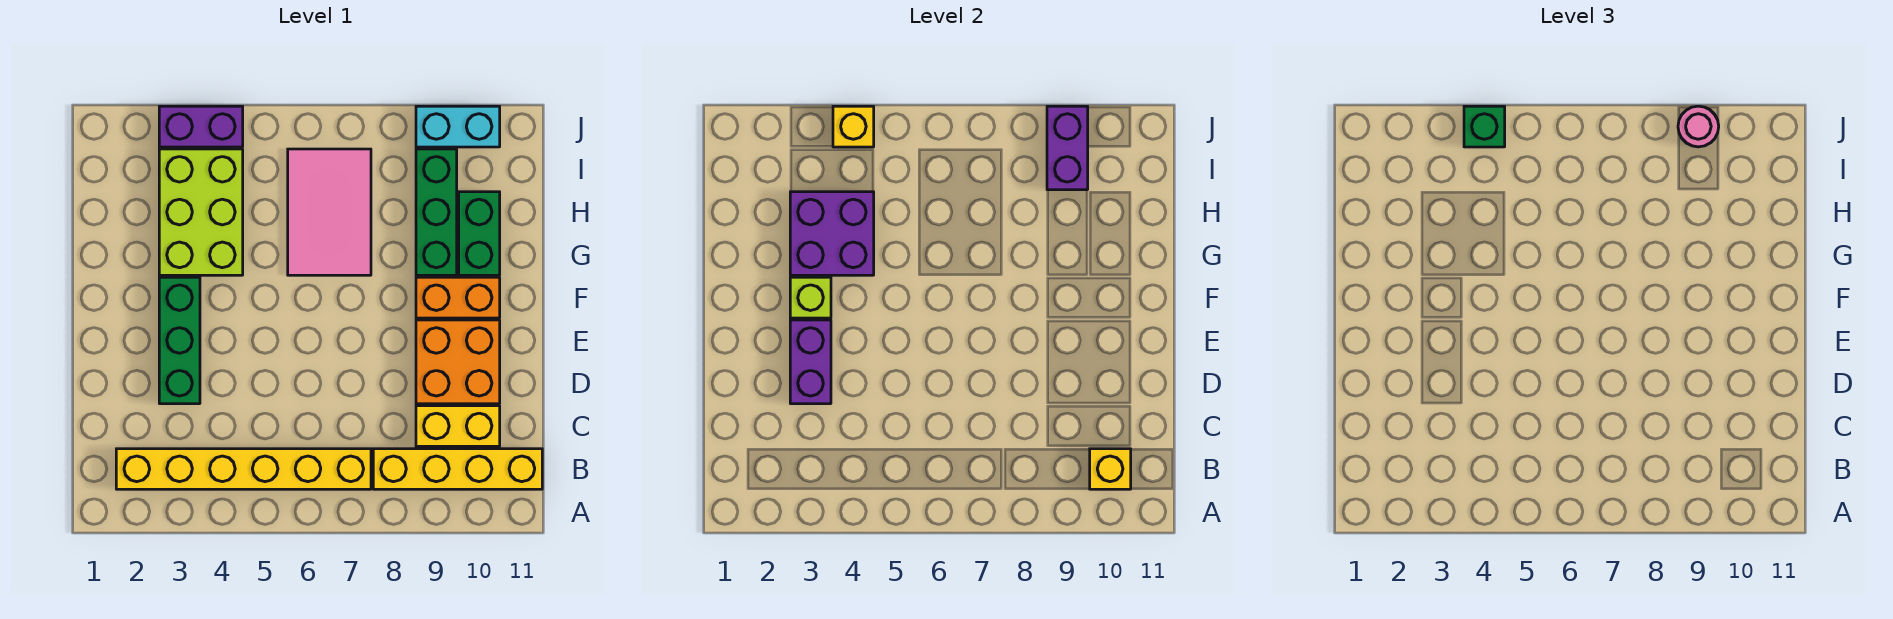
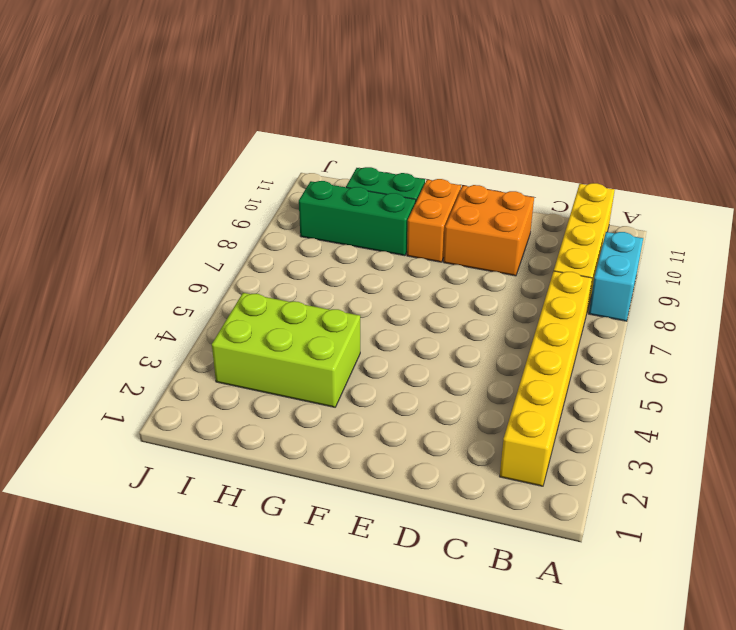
cyan 1x2 brick [589,232,643,321] -> cyan 1x2 brick moved to [416,106,500,147]
none -> yellow 1x2 brick [416,406,500,446]
none -> green 1x3 brick [159,277,200,404]
none -> pink 2x3 tile [288,149,371,275]

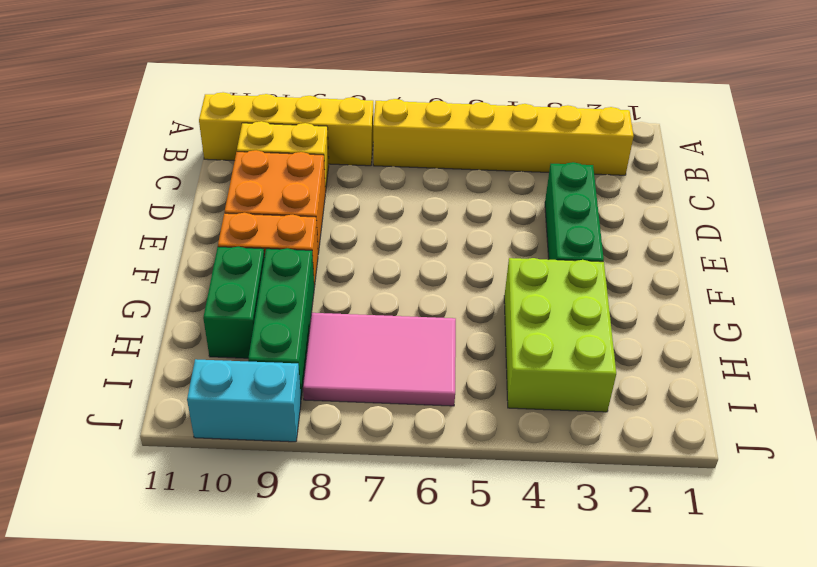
pink 2x3 tile [303,313,456,406] -> pink 2x3 tile turned to [288,149,371,275]
none -> purple 1x2 brick [159,106,243,147]
none -> yellow 1x1 brick [1090,449,1131,489]
none -> purple 1x2 brick [790,320,831,404]

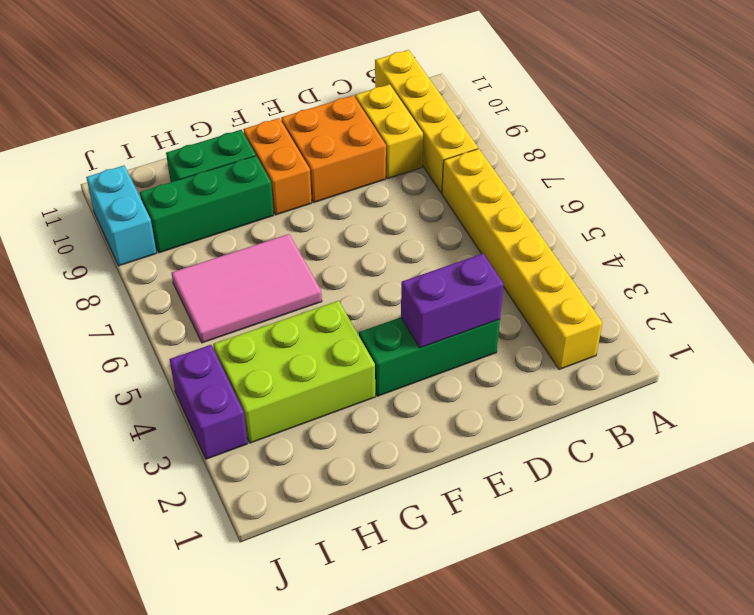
none -> yellow 1x1 brick [1090,449,1131,489]
none -> lime 1x1 brick [790,277,831,318]
none -> purple 2x2 brick [790,192,874,275]

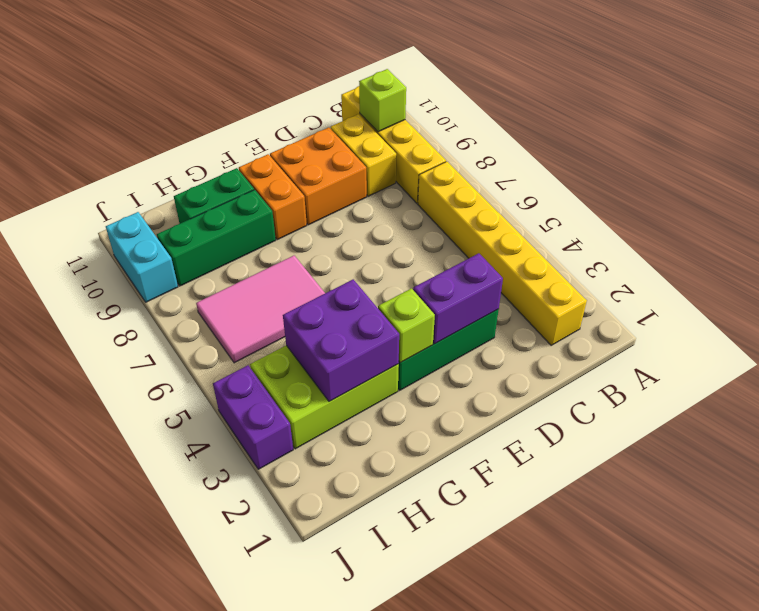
lime 1x1 brick [359,69,406,132] -> yellow 1x1 brick [1090,449,1131,489]
none -> purple 1x2 brick [1047,106,1088,190]
none -> yellow 1x1 brick [833,106,874,147]
none -> green 1x1 brick [1464,106,1505,147]

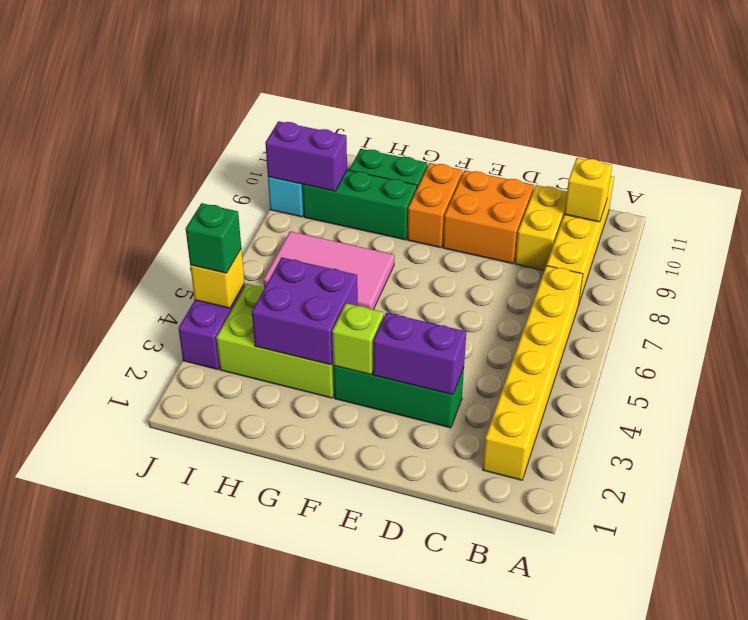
none -> pink 1x1 round brick [1678,106,1719,147]

